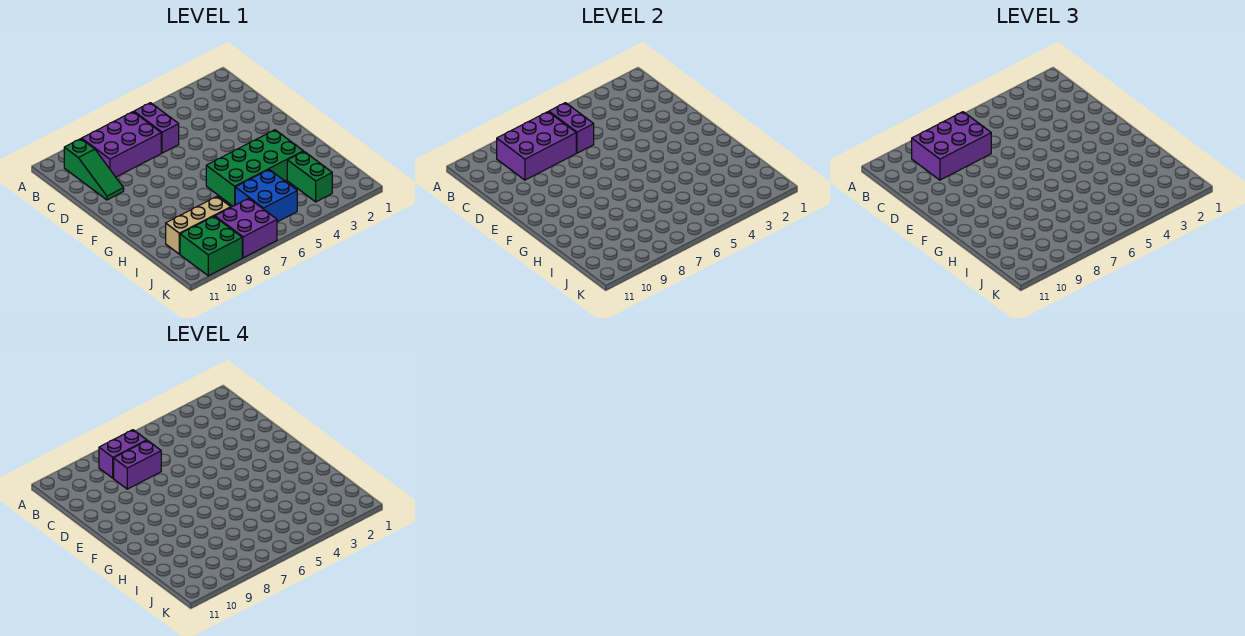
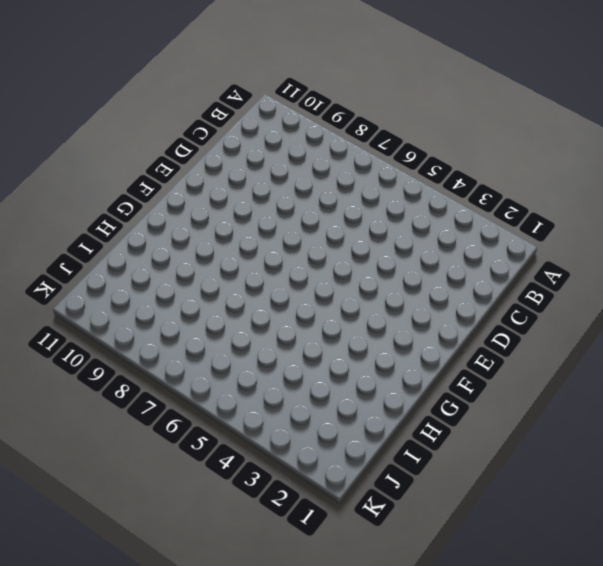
none -> purple 1x2 brick [134,103,179,153]
none -> purple 2x3 brick [82,112,161,177]
none -> green 1x3 slope [64,139,124,200]

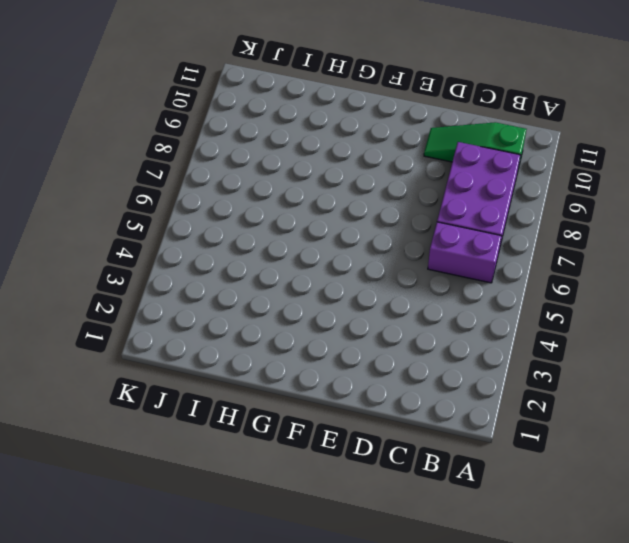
none -> green 2x4 brick [206,130,303,206]
none -> green 1x2 brick [287,151,332,202]
none -> blue 2x2 brick [235,170,297,222]

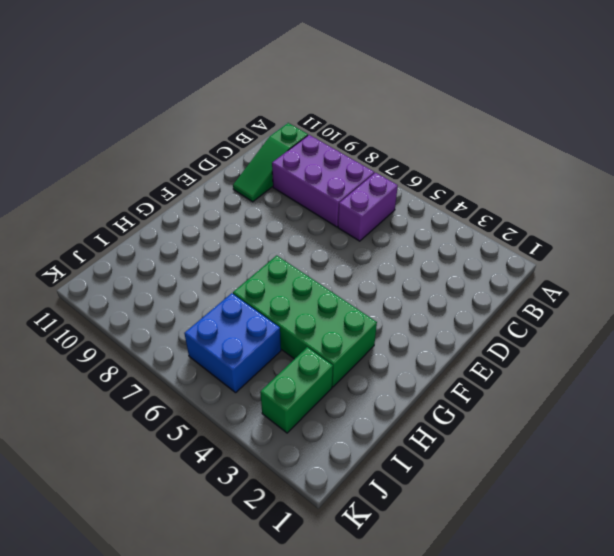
none -> tan 1x3 brick [166,197,231,254]
none -> purple 2x2 brick [215,198,277,258]
none -> green 2x2 brick [180,216,242,276]

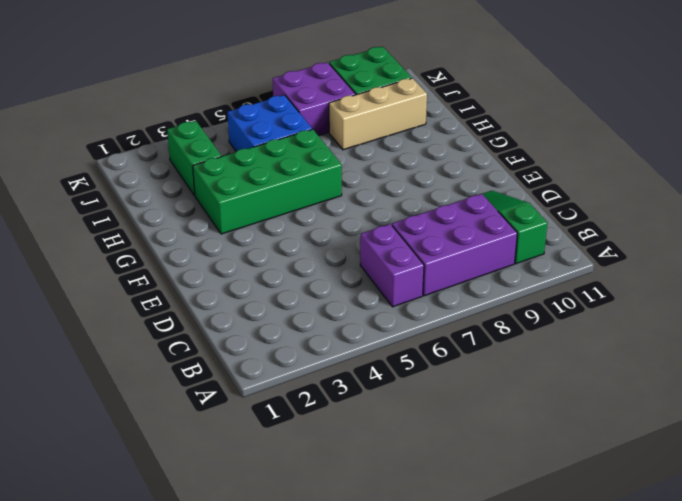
none -> purple 1x2 brick [549,103,594,153]
none -> purple 2x3 brick [497,112,576,180]
none -> purple 2x3 brick [912,112,991,180]

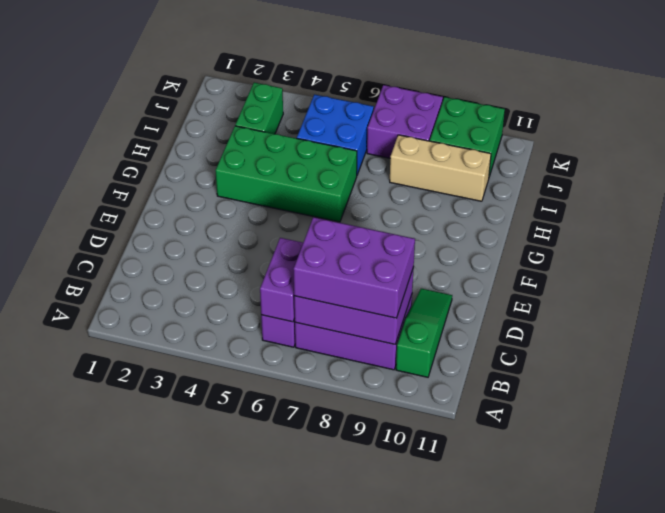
none -> purple 1x2 brick [99,430,147,478]
none -> purple 1x2 brick [114,441,161,489]

